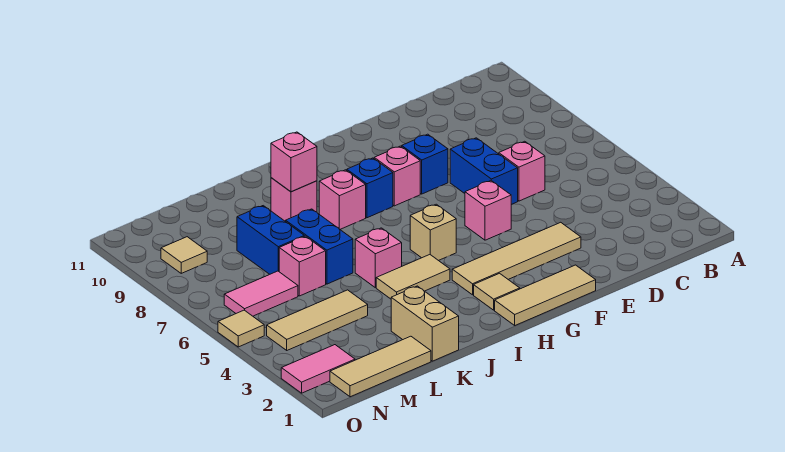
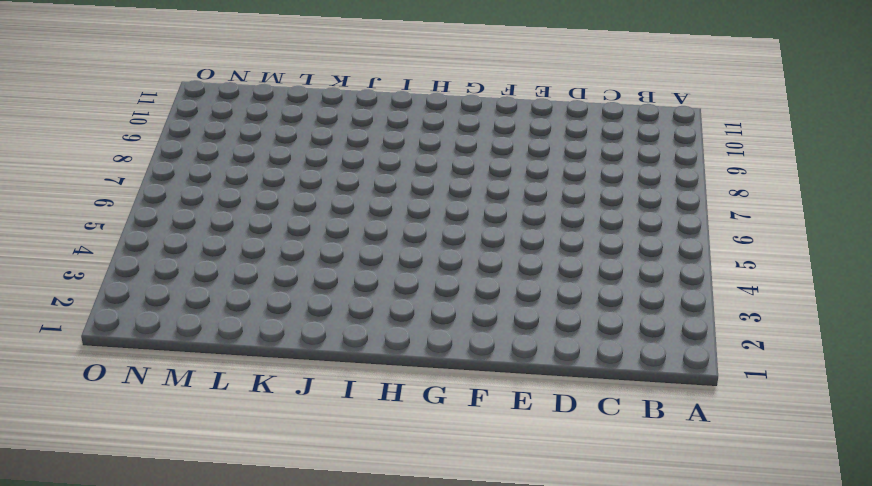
none -> pink 1x1 brick [499,141,545,201]
none -> tan 1x4 tile [452,222,581,295]
none -> blue 1x2 brick [450,138,518,204]

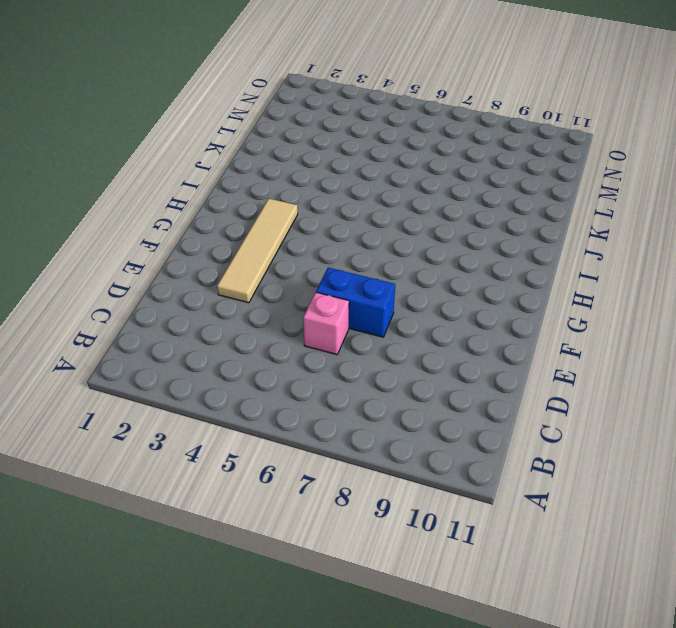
none -> tan 1x3 tile [495,265,596,325]
none -> pink 1x1 brick [465,181,512,240]
none -> blue 1x1 brick [402,134,448,194]

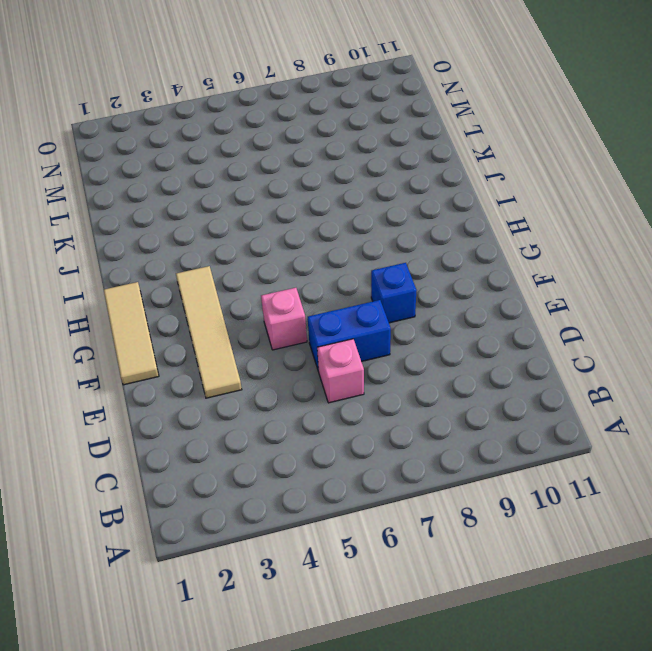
none -> pink 1x1 brick [374,146,420,206]
none -> tan 1x1 tile [474,273,520,310]
none -> tan 1x1 brick [410,204,456,261]

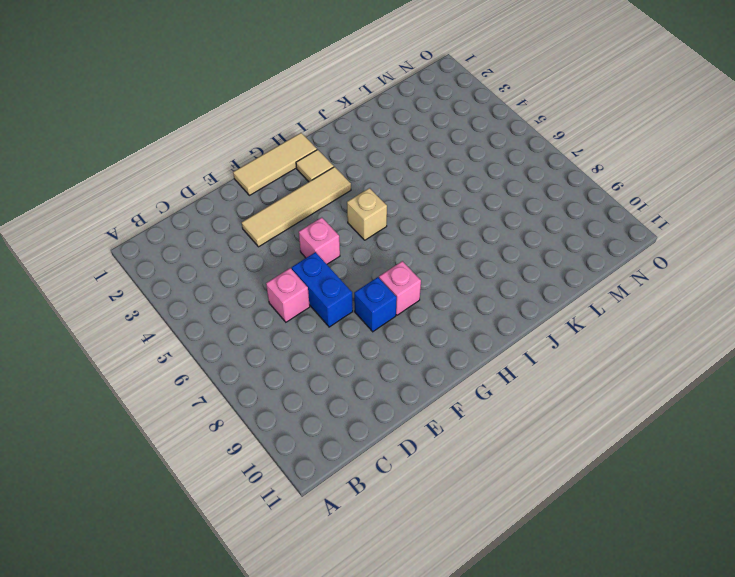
none -> blue 1x1 brick [347,158,393,218]
none -> tan 1x2 tile [376,255,450,299]
none -> pink 1x1 brick [319,170,366,229]

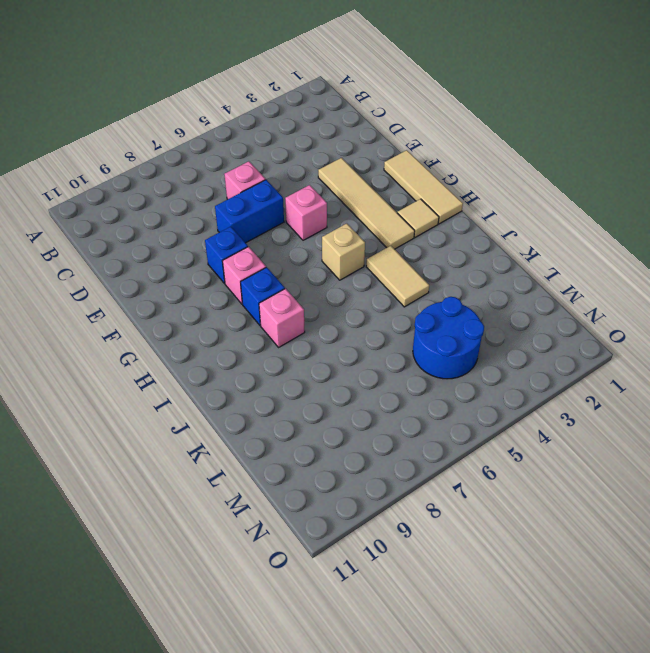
blue 2x2 round brick [413,297,484,379] -> tan 1x3 tile [267,290,368,350]
none -> pink 1x1 brick [355,228,402,288]
none -> pink 1x1 brick [271,178,317,222]
none -> tan 1x2 brick [391,286,459,361]

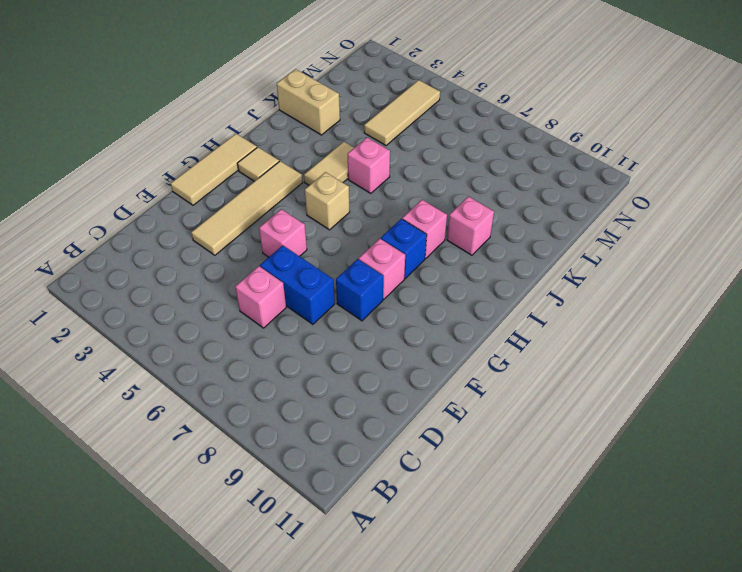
none -> blue 1x2 brick [286,209,353,284]
none -> tan 1x3 tile [330,336,431,397]
none -> pink 1x1 brick [279,236,326,296]

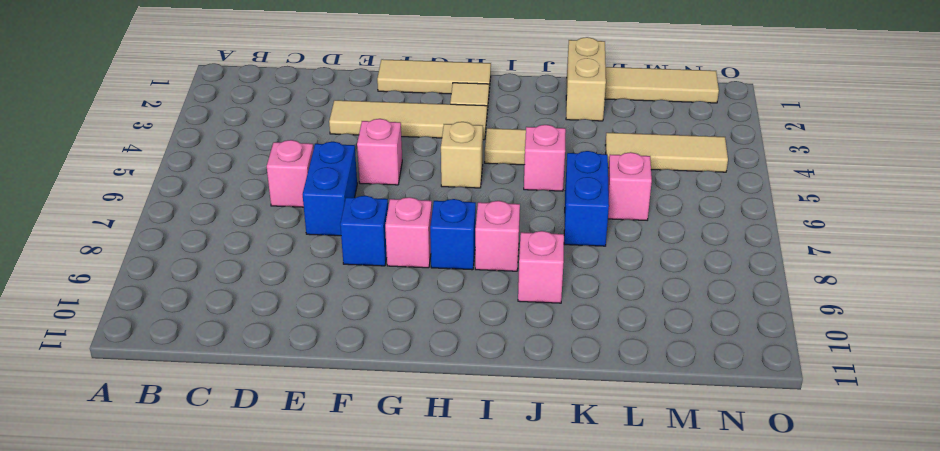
none -> blue 1x2 brick [237,206,304,274]
none -> pink 1x2 tile [224,271,298,316]
none -> pink 1x2 tile [281,345,355,393]

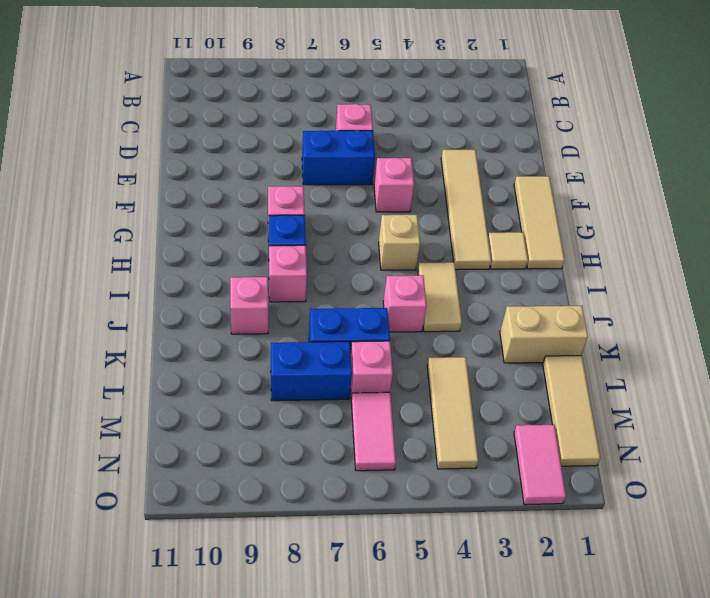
none -> blue 1x1 brick [402,134,448,194]
none -> tan 1x1 tile [161,237,207,273]
none -> tan 1x1 tile [218,310,264,347]

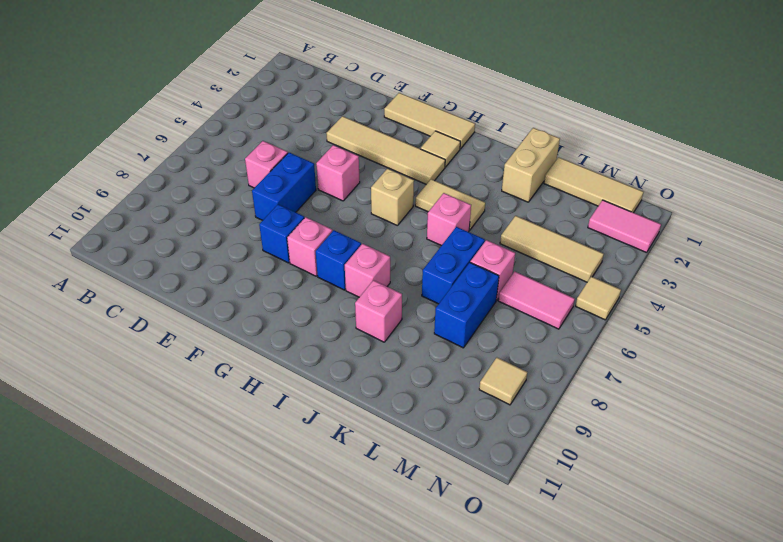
none -> pink 1x1 brick [271,132,317,192]

